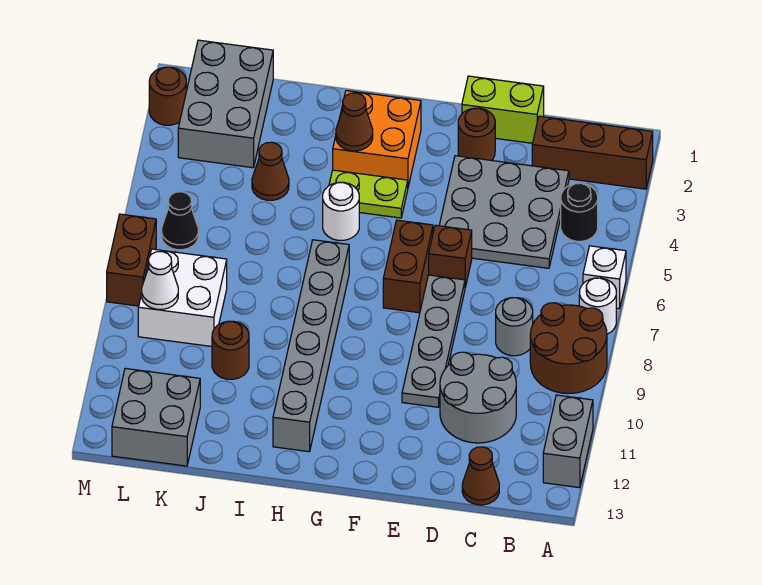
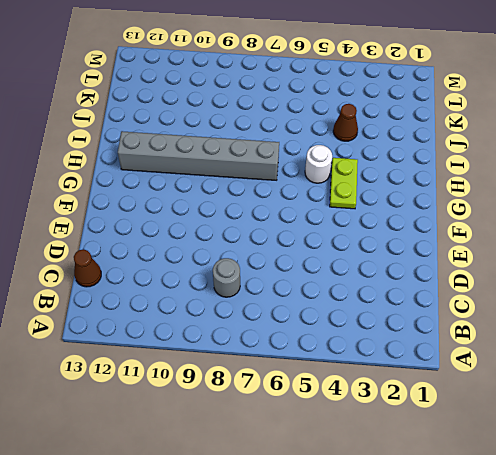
none -> brown 1x3 brick [532,116,653,189]
none -> white 1x1 brick [583,246,626,309]
none -> white 1x1 round brick [579,278,616,334]

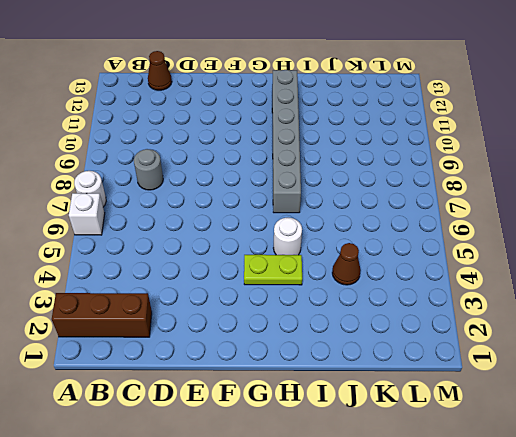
none -> brown 2x2 round brick [530,303,607,394]
none -> grey 1x2 brick [543,395,593,488]
none -> black 1x1 round brick [561,183,598,241]

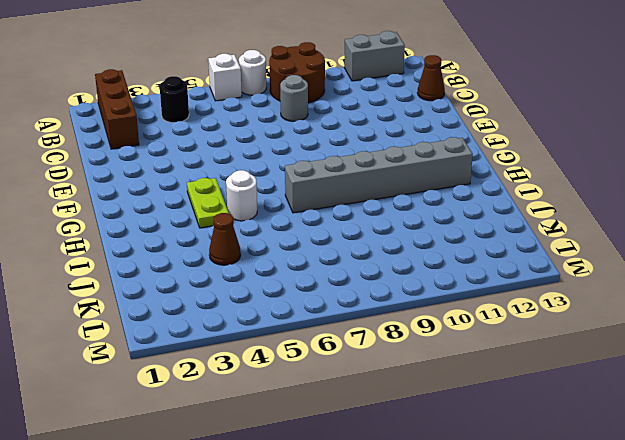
none -> grey 3x3 plate [439,156,569,268]
none -> grey 2x2 round brick [440,352,516,443]
none -> lime 1x2 brick [462,76,544,143]

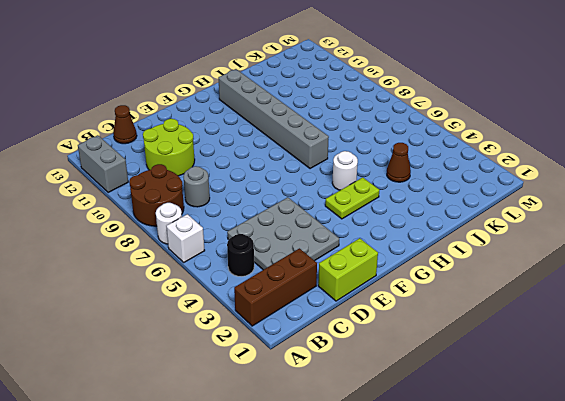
lime 2x2 round brick [143,119,195,176] -> grey 2x2 round brick [440,352,516,443]
none -> brown 1x1 round brick [458,108,495,160]
none -> brown 1x1 brick [429,225,472,287]
none -> grey 1x4 plate [402,275,465,407]

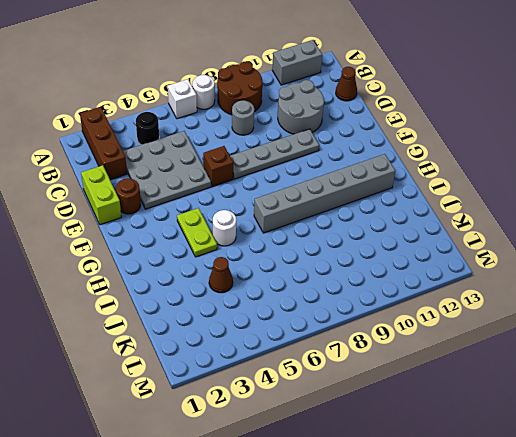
none -> brown 1x2 brick [383,220,433,313]
none -> orange 2x2 brick [333,91,421,186]
none -> brown 1x1 round brick [212,321,249,379]

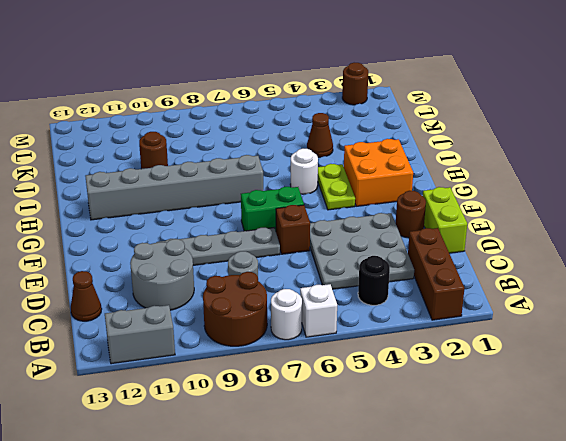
green 1x2 brick [241,187,304,231] -> brown 1x2 brick [383,220,433,313]
none -> grey 2x3 brick [178,40,273,168]
none -> white 2x2 brick [138,249,227,347]
none -> grey 2x2 brick [112,368,200,466]

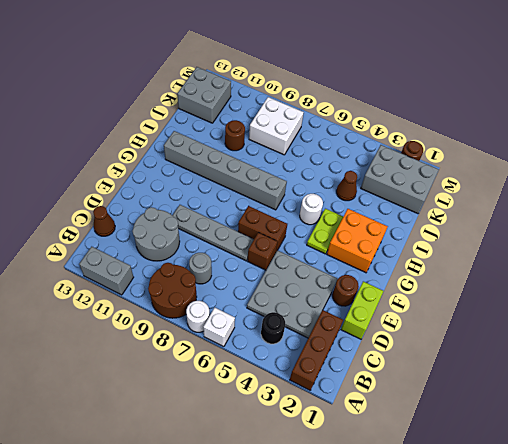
none -> black 1x1 cone [161,192,198,250]
none -> brown 1x2 brick [107,214,156,306]
none -> brown 1x1 cone [336,93,373,151]

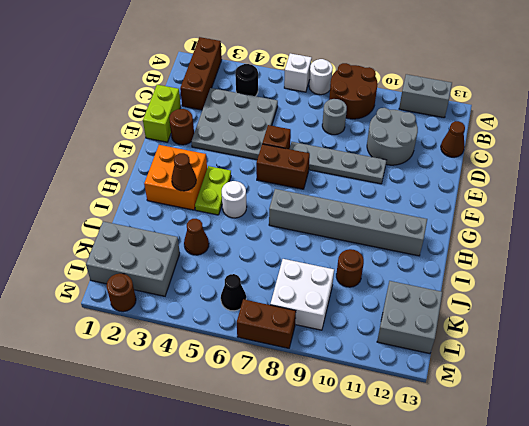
none -> white 1x1 cone [142,252,178,309]

